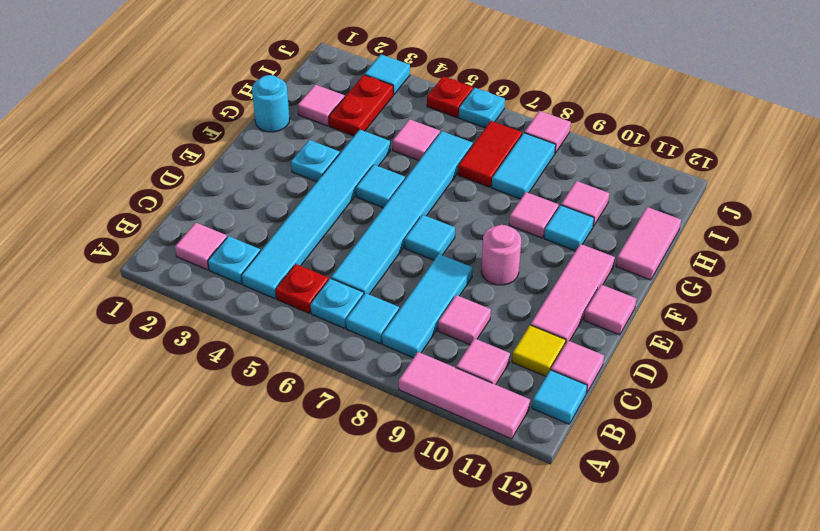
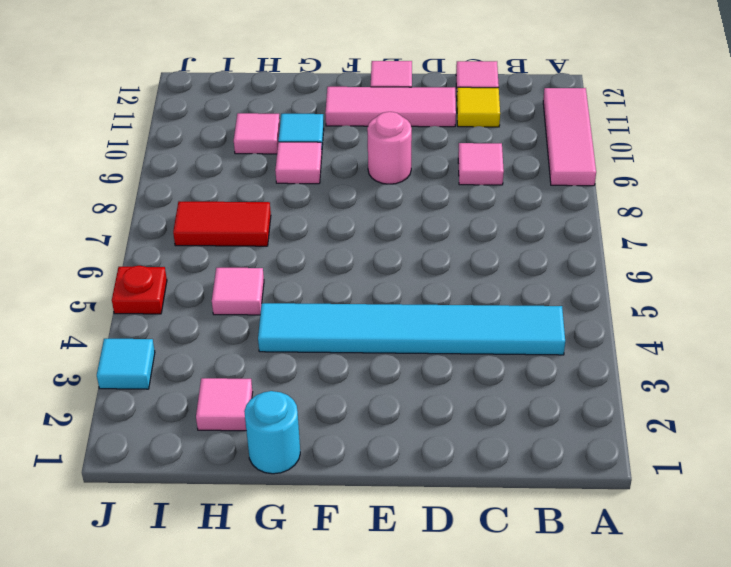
none -> pink 1x1 tile [175,223,227,270]
none -> cyan 1x1 plate [208,236,260,284]
none -> red 1x1 plate [276,264,329,313]
none -> cyan 1x1 plate [311,278,364,328]

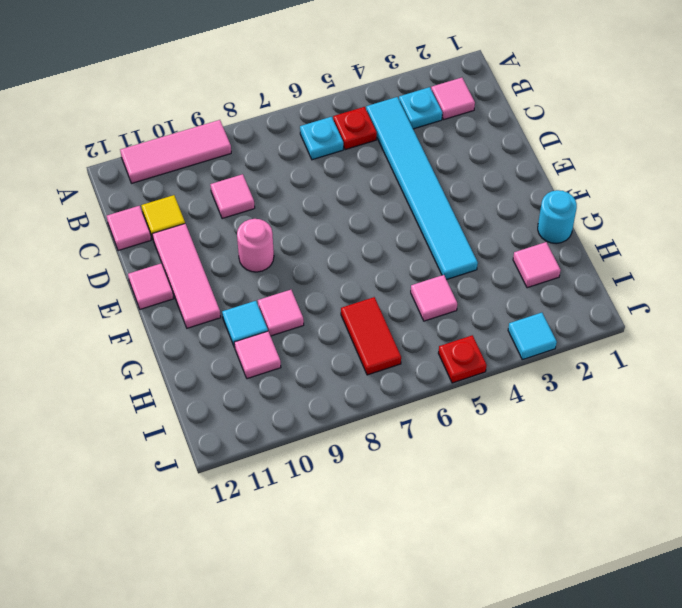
none -> cyan 1x1 tile [346,293,399,344]
none -> cyan 1x3 tile [382,254,473,358]
none -> pink 1x1 tile [456,338,510,385]
none -> cyan 1x1 tile [532,370,587,424]

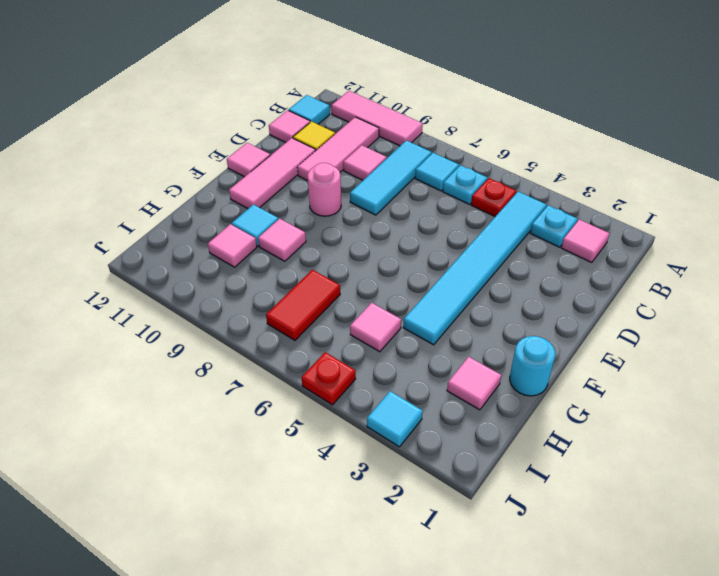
pink 1x3 tile [297,117,379,181] -> pink 1x1 tile [456,338,510,385]
none -> cyan 1x6 tile [331,131,473,294]
none -> cyan 1x1 tile [405,215,455,260]
none -> cyan 1x1 plate [291,140,340,182]
none -> cyan 1x1 tile [356,165,405,208]

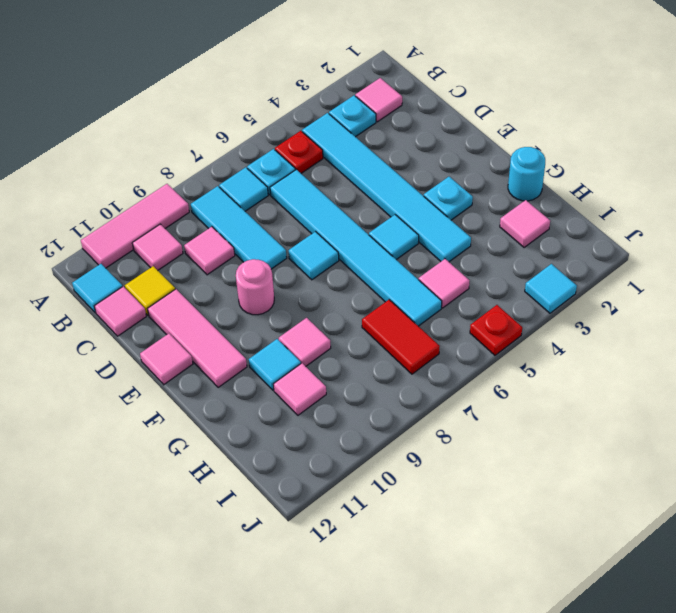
none -> pink 1x2 tile [616,207,681,280]
none -> red 1x2 plate [329,75,393,136]
none -> cyan 1x2 tile [492,133,556,199]
none -> cyan 1x1 plate [459,88,505,128]

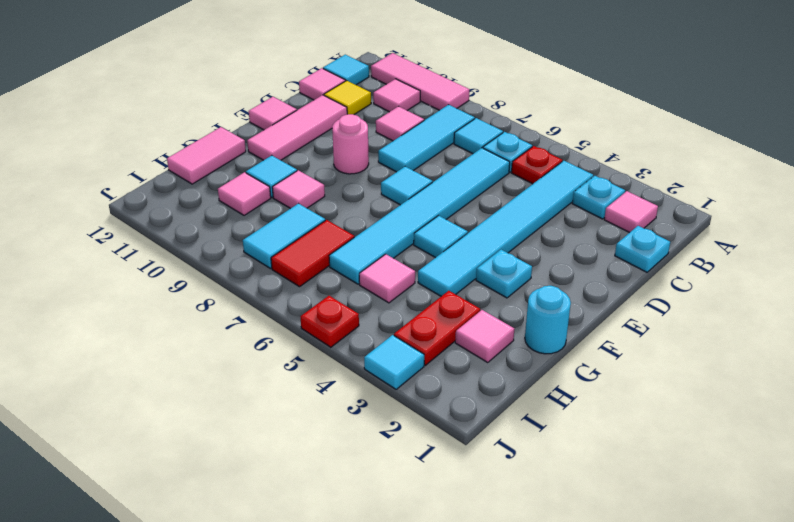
cyan 1x1 plate [615,226,670,272] -> cyan 1x1 plate moved to [459,88,505,128]
none -> pink 1x1 tile [524,111,571,153]

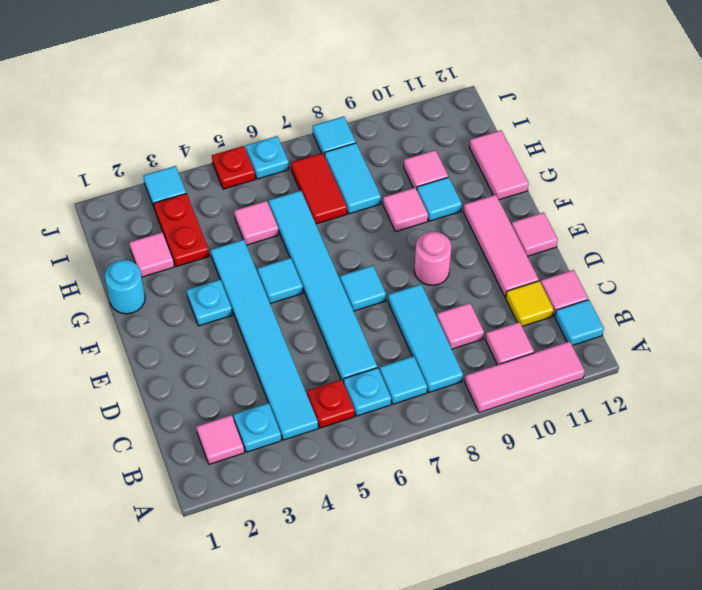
cyan 1x1 tile [313,116,356,156] -> pink 1x1 tile [524,111,571,153]

